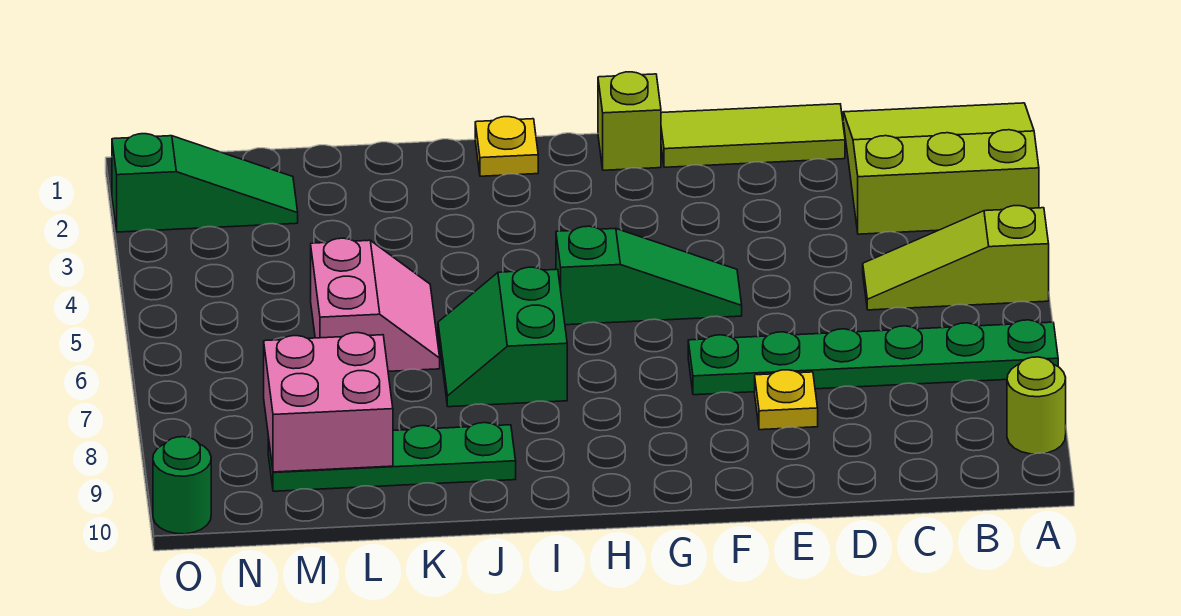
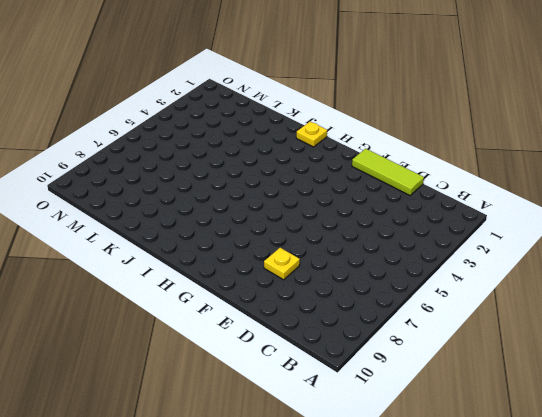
none -> lime 3x3 slope [843,103,1039,234]
none -> lime 1x3 slope [863,206,1049,310]
none -> green 1x6 plate [688,320,1058,395]

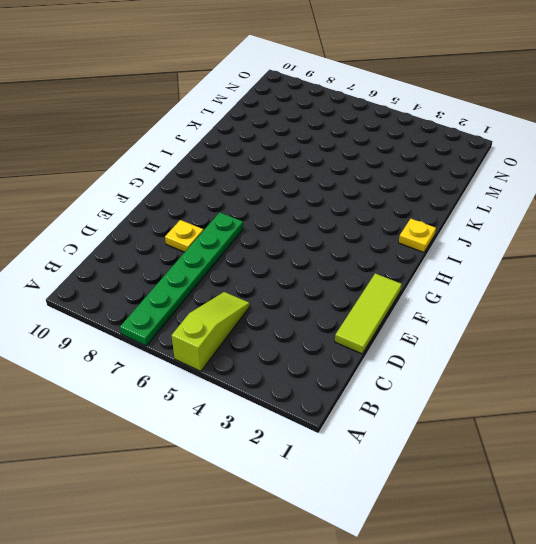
none -> lime 3x3 slope [843,103,1039,234]
none -> lime 1x1 round brick [1007,357,1066,454]
none -> green 1x3 slope [556,226,742,325]

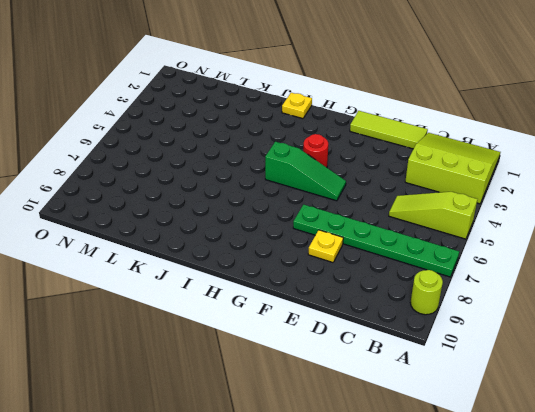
red 1x1 round brick [303,134,328,167] -> none
none -> lime 1x1 brick [598,72,661,170]
none -> green 2x2 slope [438,267,567,407]
none -> green 1x4 plate [268,423,516,491]

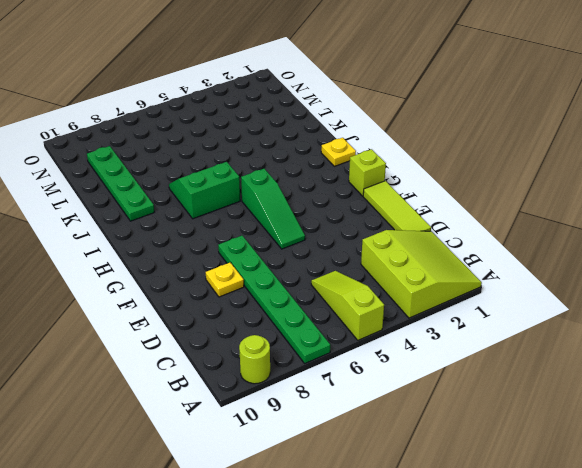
none -> pink 2x2 slope [311,238,440,371]
none -> green 1x3 slope [112,134,298,232]
none -> green 1x1 round brick [153,437,211,534]

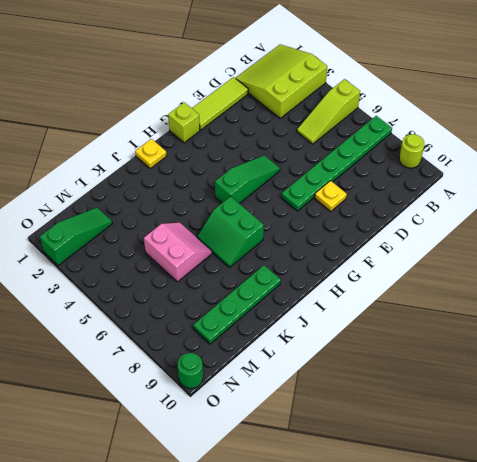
none -> pink 2x2 brick [264,333,393,472]

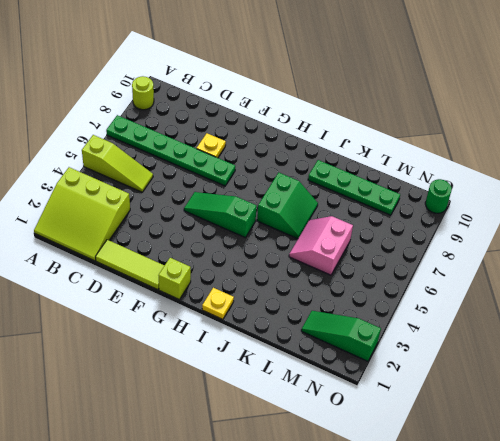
none -> pink 2x2 brick [264,333,393,472]

